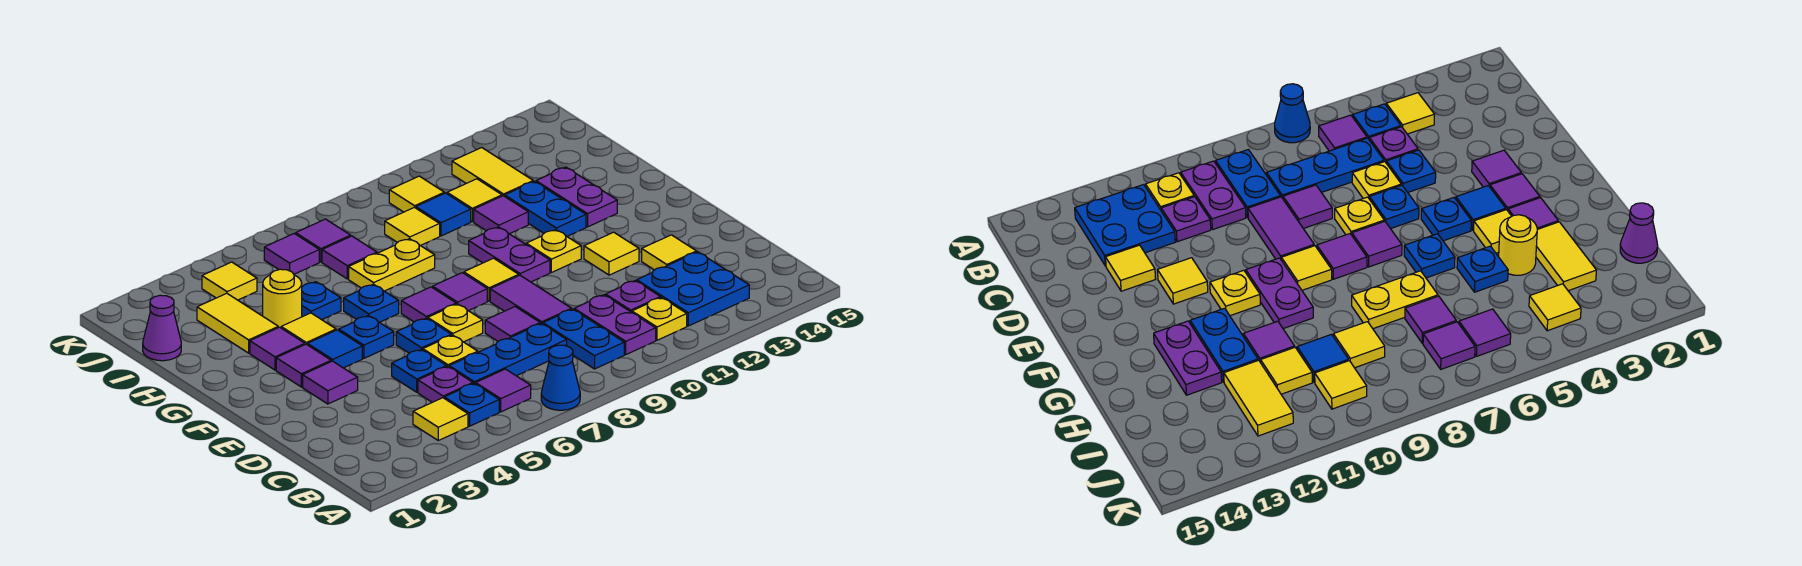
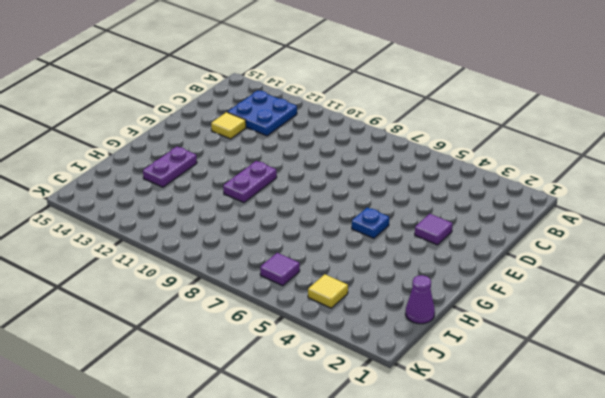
none -> blue 1x1 cone [541,345,580,410]
none -> yellow 1x1 tile [413,398,468,440]
none -> blue 1x1 plate [444,384,499,426]
none -> purple 1x1 tile [476,369,531,412]

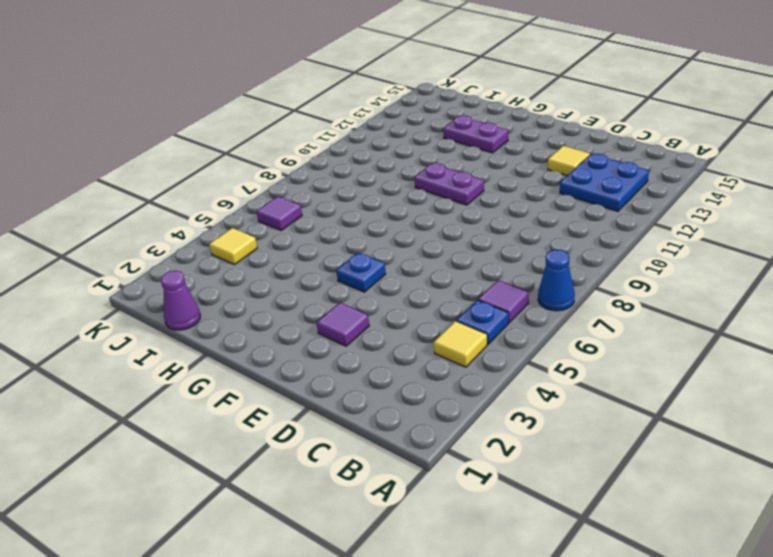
none -> blue 1x2 plate [543,309,624,369]
none -> purple 1x2 plate [574,295,656,354]
none -> yellow 1x1 plate [632,297,687,340]
none -> purple 1x1 plate [418,366,473,402]

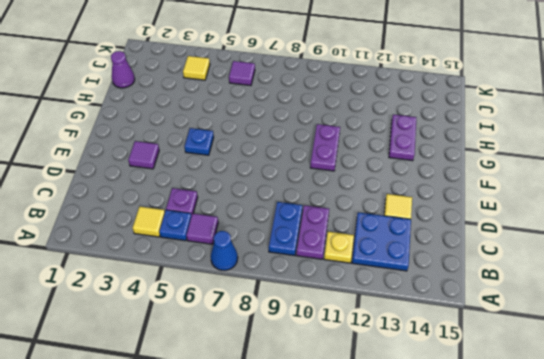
none -> blue 1x3 plate [449,323,567,384]
none -> purple 1x1 plate [606,281,660,312]
none -> blue 1x1 plate [392,349,447,392]
none -> yellow 1x1 plate [423,335,478,367]

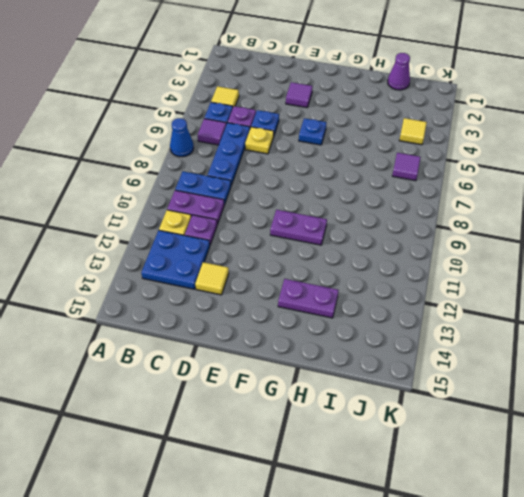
none -> purple 1x1 tile [485,307,540,341]
none -> purple 1x2 tile [490,275,572,324]
none -> blue 1x1 plate [396,318,451,353]
none -> yellow 1x1 plate [428,304,483,342]

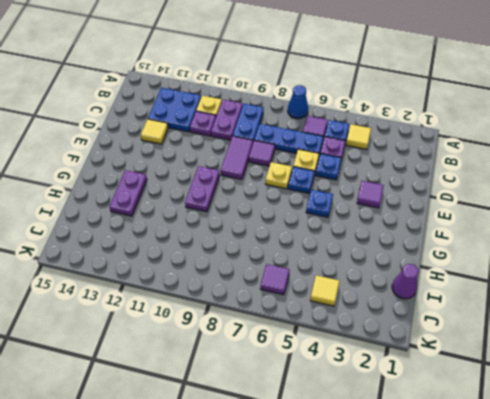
none -> yellow 1x1 tile [584,232,639,275]
none -> purple 1x1 tile [276,344,331,387]
none -> blue 1x1 tile [308,330,362,368]
none -> purple 1x1 tile [401,287,456,322]

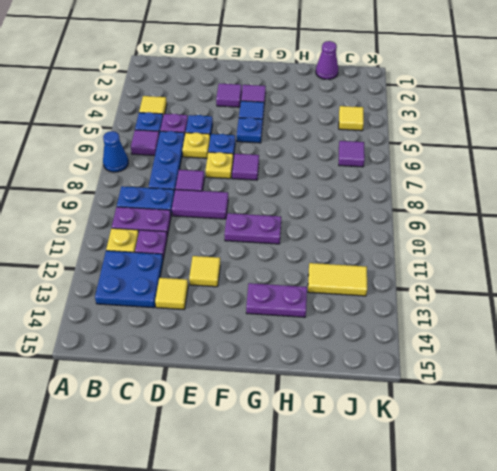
none -> purple 1x1 tile [433,273,487,311]
none -> yellow 1x1 tile [464,258,519,301]
none -> yellow 1x1 plate [526,230,581,273]
none -> purple 1x1 tile [250,327,305,370]

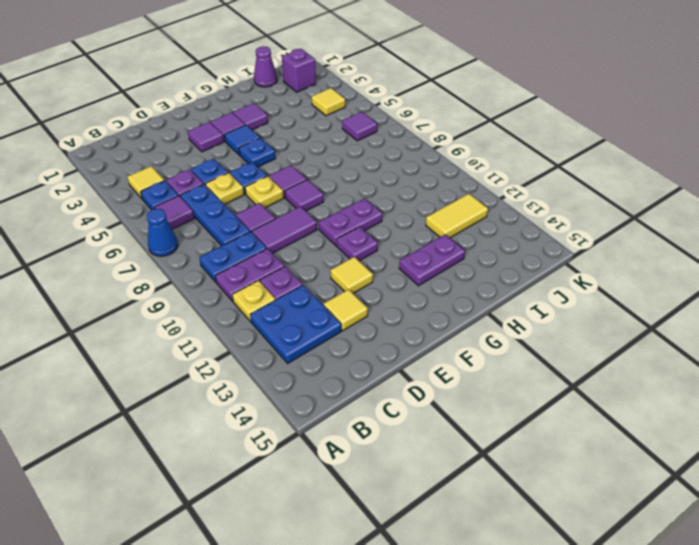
purple 1x1 plate [337,226,378,261] -> yellow 1x1 plate [526,230,581,273]
purple 1x1 brick [282,49,316,92] -> none
none -> yellow 1x1 tile [464,258,519,301]
none -> yellow 1x1 tile [281,313,336,345]
none -> blue 1x1 plate [344,284,399,322]
none -> blue 1x2 plate [505,182,586,236]

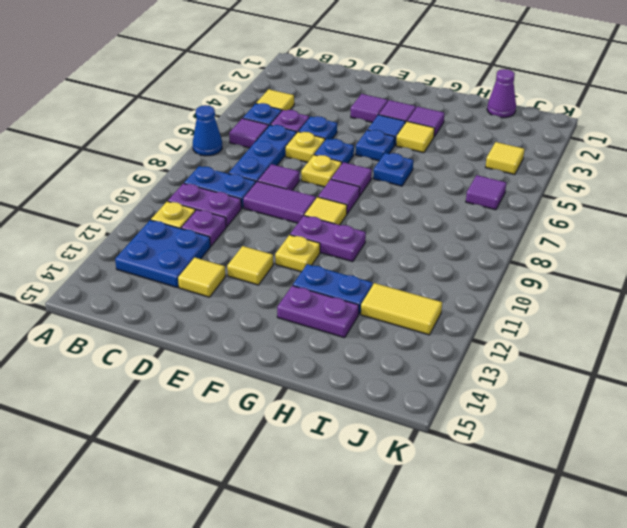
none -> yellow 1x2 tile [197,293,278,353]
none -> yellow 1x1 round brick [263,269,302,328]
none -> blue 1x1 plate [302,282,341,320]
none -> yellow 1x2 plate [349,239,435,291]

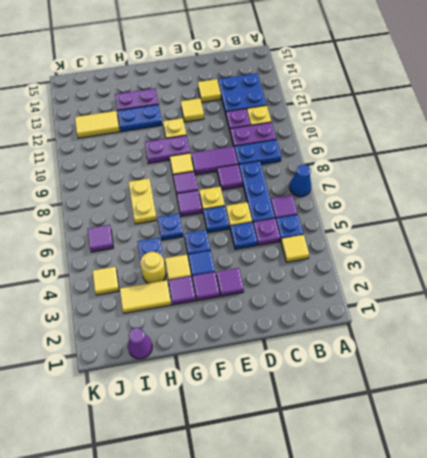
none -> purple 1x1 tile [474,196,528,234]
none -> purple 1x1 tile [322,236,377,279]
none -> yellow 1x1 tile [385,207,440,246]
none -> blue 1x1 tile [416,193,471,236]

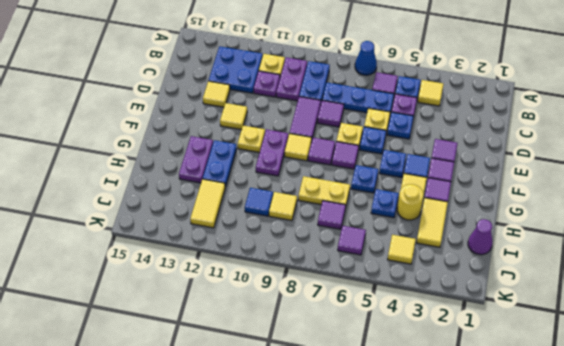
none -> purple 1x1 tile [474,196,528,234]
none -> yellow 1x1 tile [447,179,502,222]
none -> purple 1x1 tile [296,219,351,262]
none -> yellow 1x1 tile [389,176,444,212]

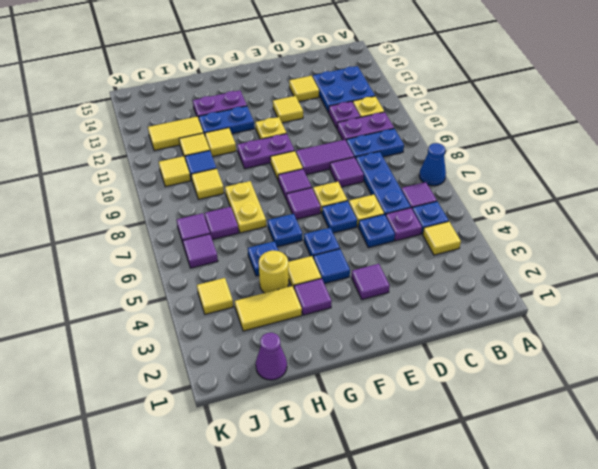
yellow 1x1 tile [205,128,236,157] -> purple 1x1 tile [474,196,528,234]
none -> purple 1x1 tile [276,344,331,387]

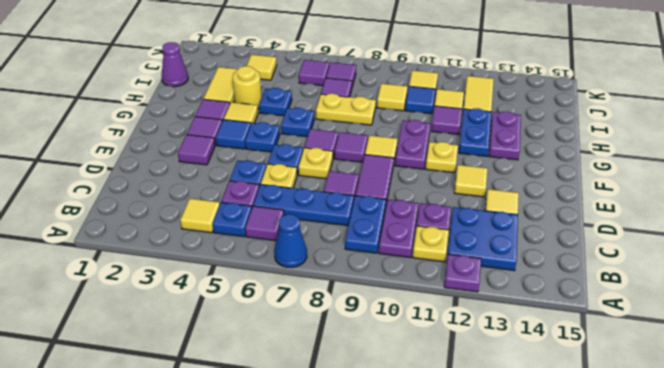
purple 1x1 plate [444,254,481,292] -> none

